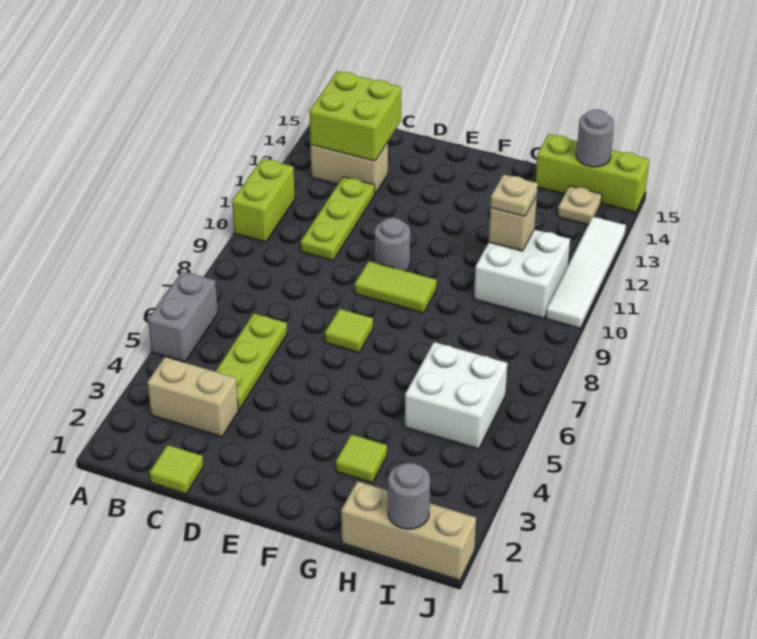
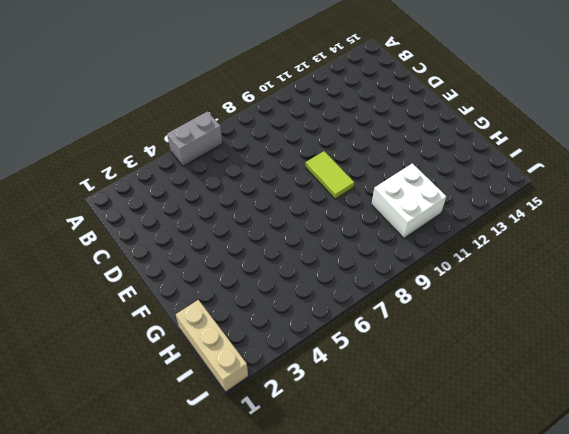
none -> lime 1x2 brick [232,158,295,242]
none -> tan 1x2 brick [147,357,238,437]
none -> tan 1x2 brick [310,142,388,194]

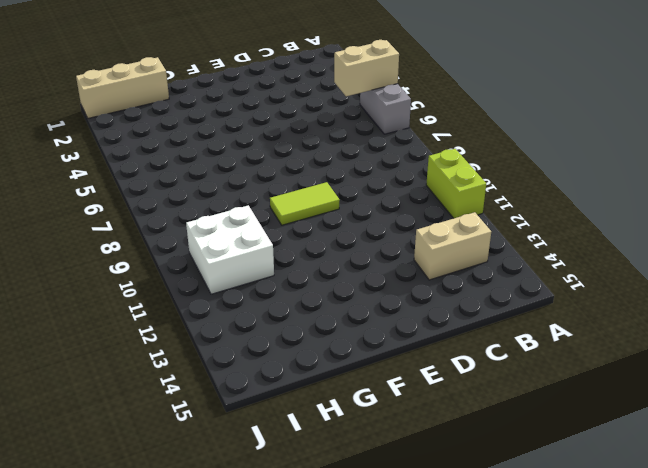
tan 1x2 brick [334,40,399,96] -> tan 1x2 brick moved to [147,357,238,437]
none -> lime 1x1 tile [150,445,204,494]
none -> lime 1x3 plate [216,313,287,410]
none -> lime 1x3 plate [301,177,375,261]

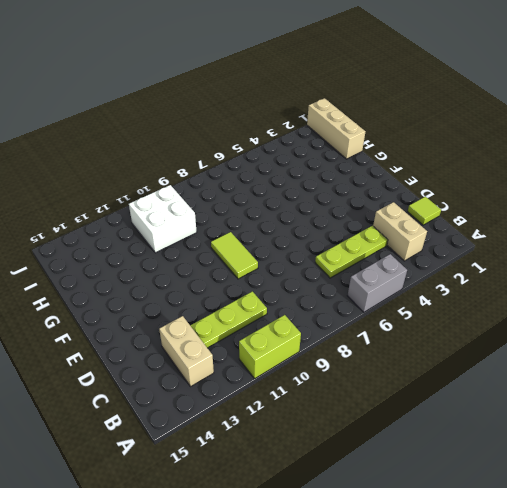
none -> lime 1x1 tile [325,309,373,353]
none -> grey 1x1 round brick [375,218,410,271]
none -> lime 1x1 tile [336,434,387,483]

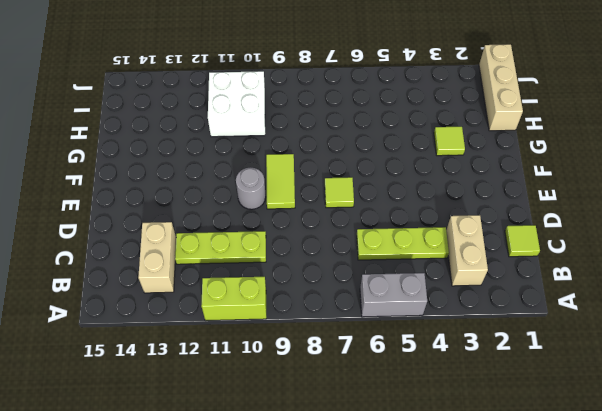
none -> white 2x2 brick [405,342,507,449]
none -> lime 1x3 brick [535,134,650,212]
none -> tan 1x1 plate [558,186,602,225]

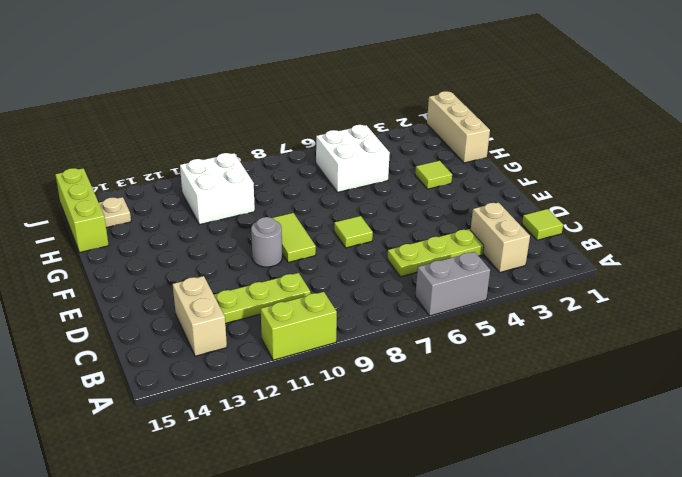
none -> white 1x4 tile [546,217,626,328]
none -> lime 2x2 brick [309,71,401,161]
none -> tan 1x1 brick [489,195,537,251]

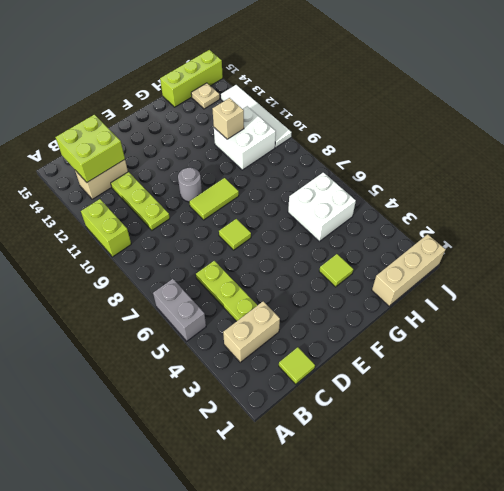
none -> grey 1x1 round brick [388,463,430,529]
none -> grey 1x1 round brick [576,109,614,167]
none -> tan 1x1 plate [490,174,538,216]

